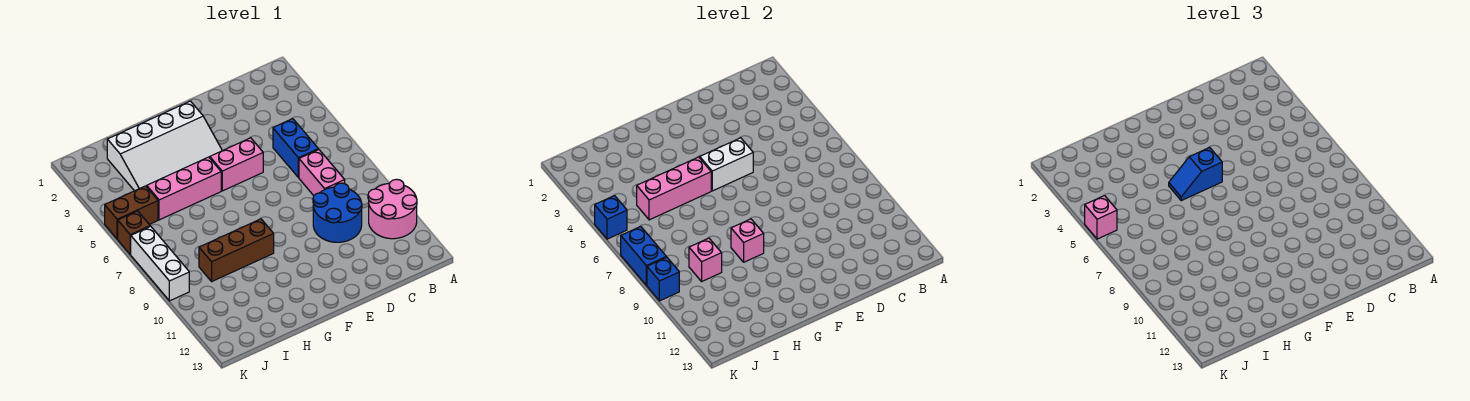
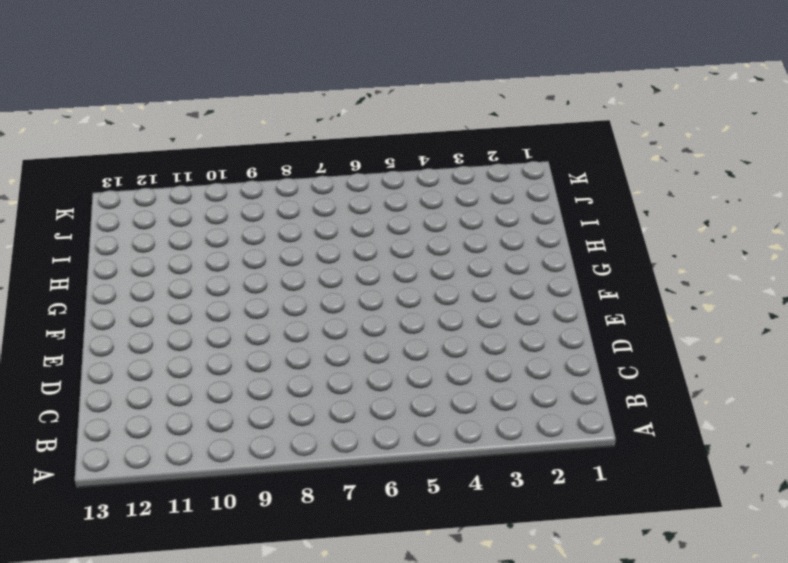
none -> pink 2x2 round brick [368,179,417,239]
none -> blue 1x2 brick [273,119,318,178]
none -> pink 1x2 brick [299,149,345,196]

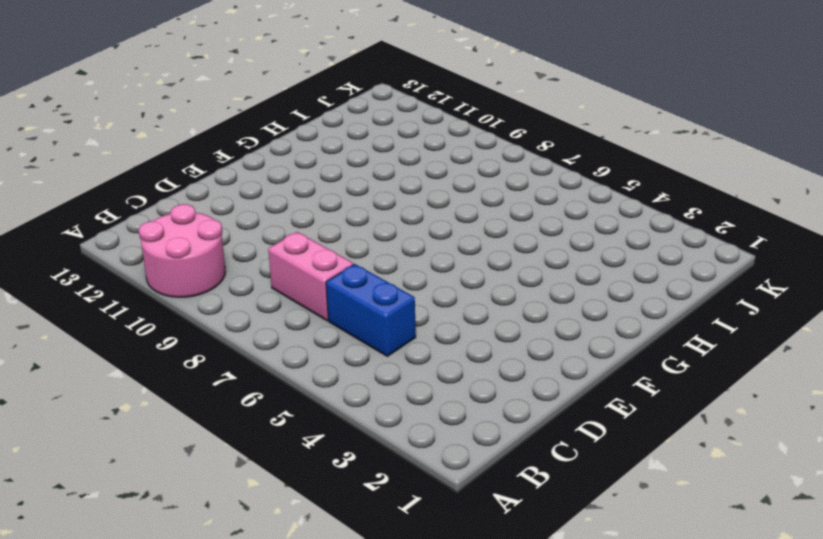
none -> blue 2x2 round brick [313,183,362,242]
none -> pink 1x2 brick [210,138,263,191]
none -> white 3x4 slope [107,101,222,191]

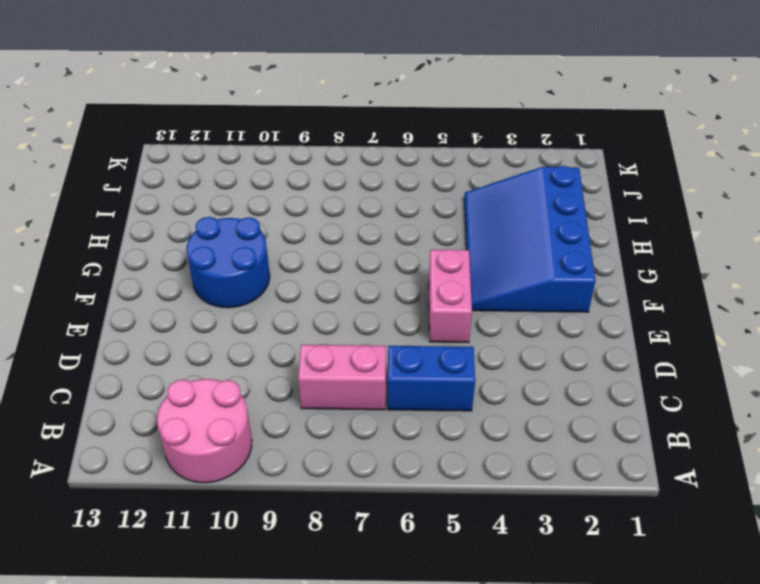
blue 3x4 slope [464,166,595,312] -> white 3x4 slope [107,101,222,191]
blue 2x2 round brick [187,217,270,308] -> blue 2x2 round brick moved to [313,183,362,242]
none -> pink 1x3 brick [147,157,221,220]
none -> brown 1x3 brick [199,219,274,281]
none -> brown 1x2 brick [105,186,158,239]

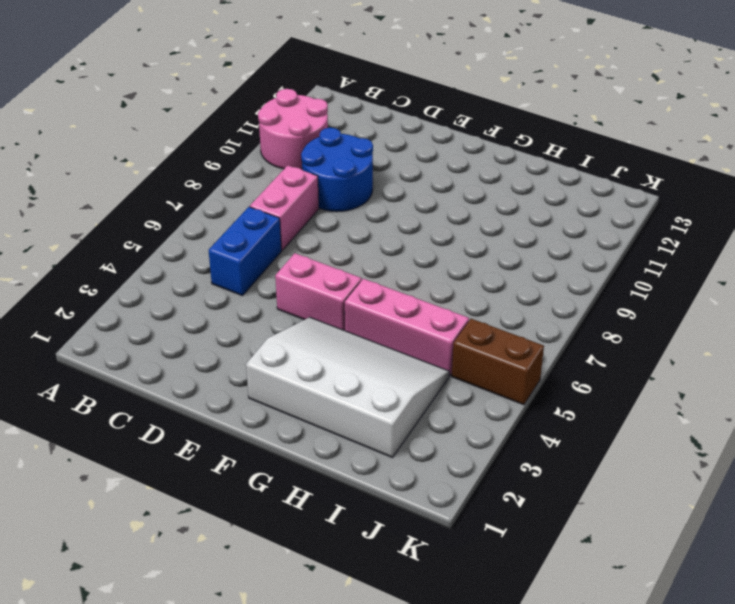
none -> brown 1x3 brick [199,219,274,281]
none -> brown 1x1 brick [118,211,150,254]
none -> white 1x3 brick [130,226,189,301]

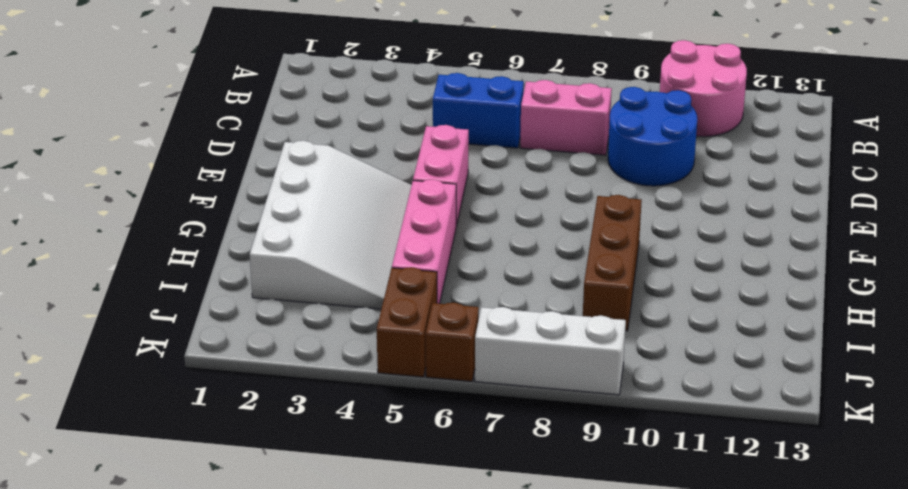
none -> white 1x2 brick [700,138,753,191]
none -> pink 1x3 brick [637,157,711,220]
none -> pink 1x1 brick [731,219,764,262]

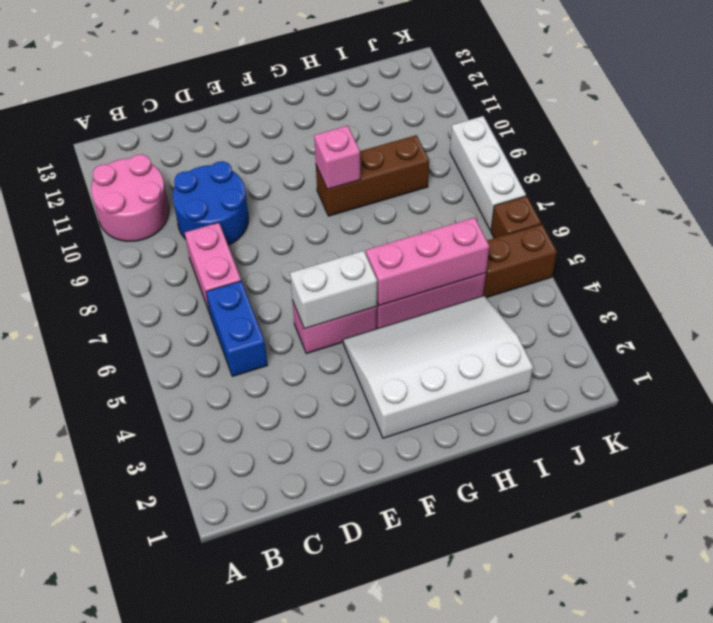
none -> pink 1x1 brick [689,238,722,281]
none -> blue 1x1 brick [595,196,627,239]
none -> blue 1x2 brick [621,226,666,285]

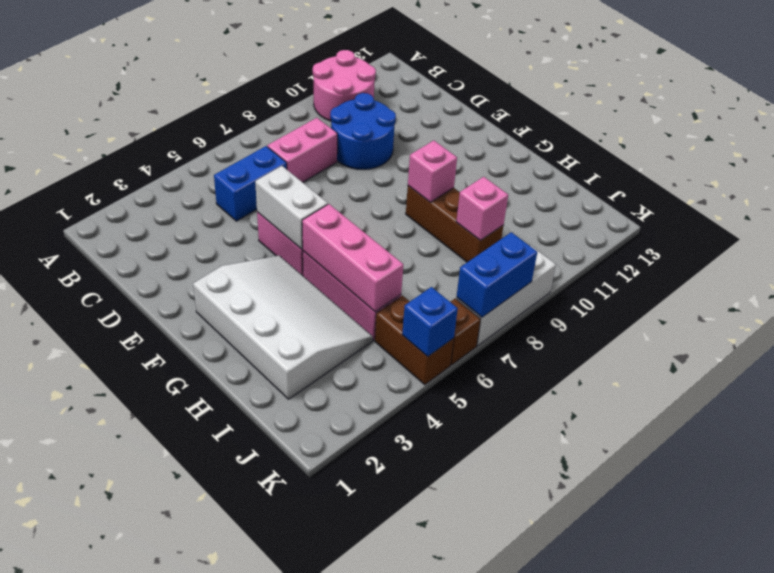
none -> blue 1x1 brick [647,257,679,301]
none -> blue 1x2 slope [1169,147,1222,201]
none -> pink 1x1 brick [1085,196,1117,239]

